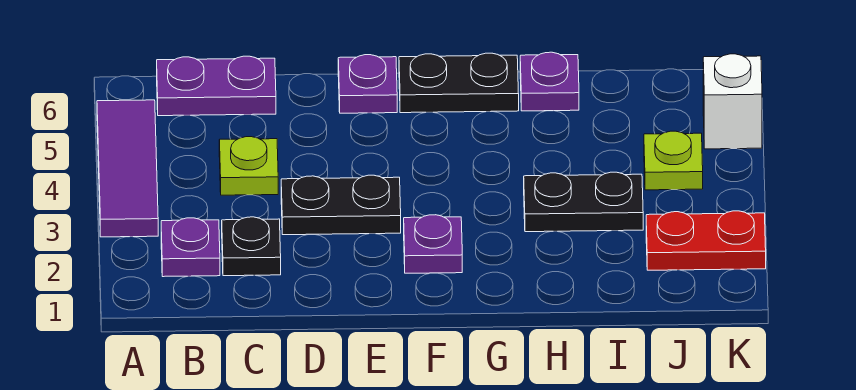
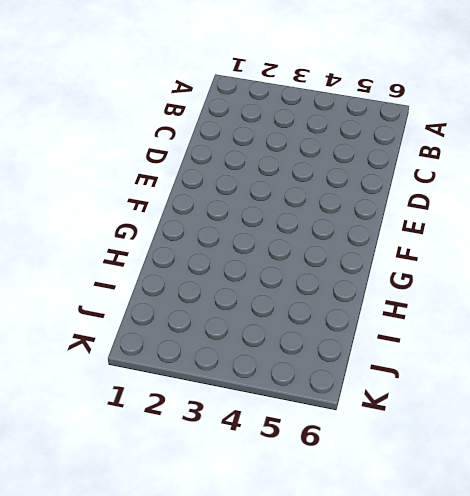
none -> purple 1x3 tile [97,100,158,237]
none -> purple 1x1 plate [161,218,220,277]
none -> purple 1x2 plate [157,56,276,116]

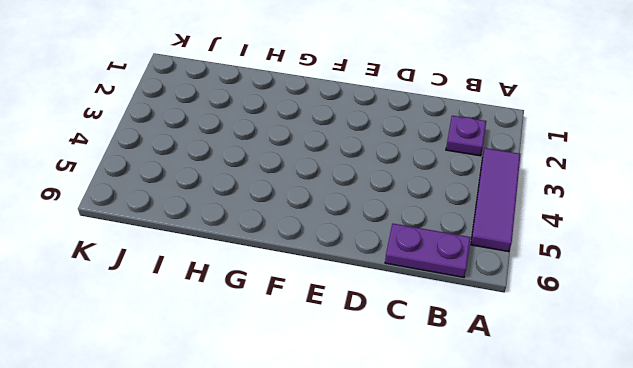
none -> black 1x1 plate [222,217,281,276]
none -> lime 1x1 plate [219,137,278,195]
none -> black 1x2 plate [281,175,401,235]

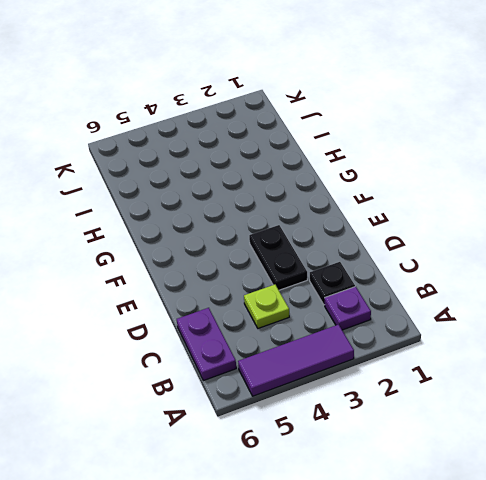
none -> purple 1x1 plate [338,55,397,113]
none -> purple 1x1 plate [404,215,462,273]
none -> black 1x2 plate [399,53,519,113]

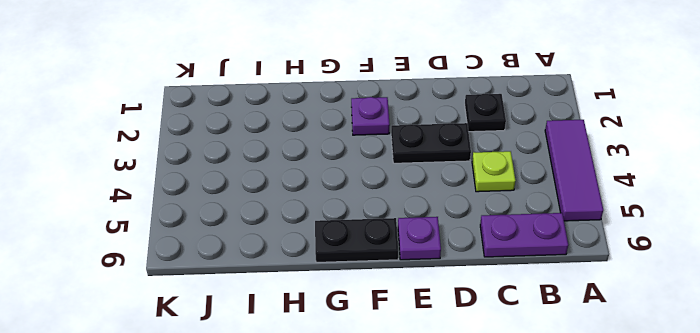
none -> purple 1x1 plate [161,218,220,277]
none -> black 1x2 plate [524,172,643,232]
none -> purple 1x1 plate [520,52,579,111]

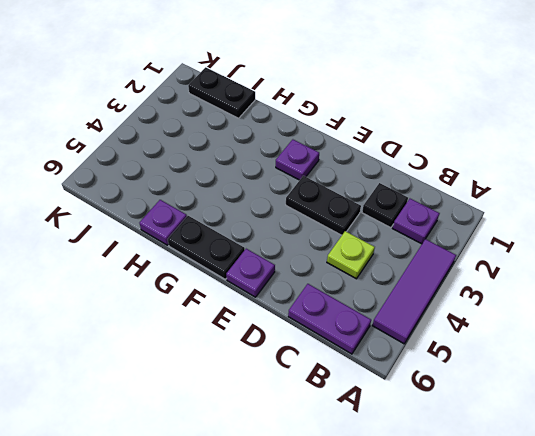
black 1x2 plate [188,67,255,118] -> black 1x2 plate moved to [524,172,643,232]
none -> red 1x2 plate [646,211,766,270]
none -> lime 1x1 plate [644,131,703,190]
none -> white 1x1 brick [703,54,762,149]

